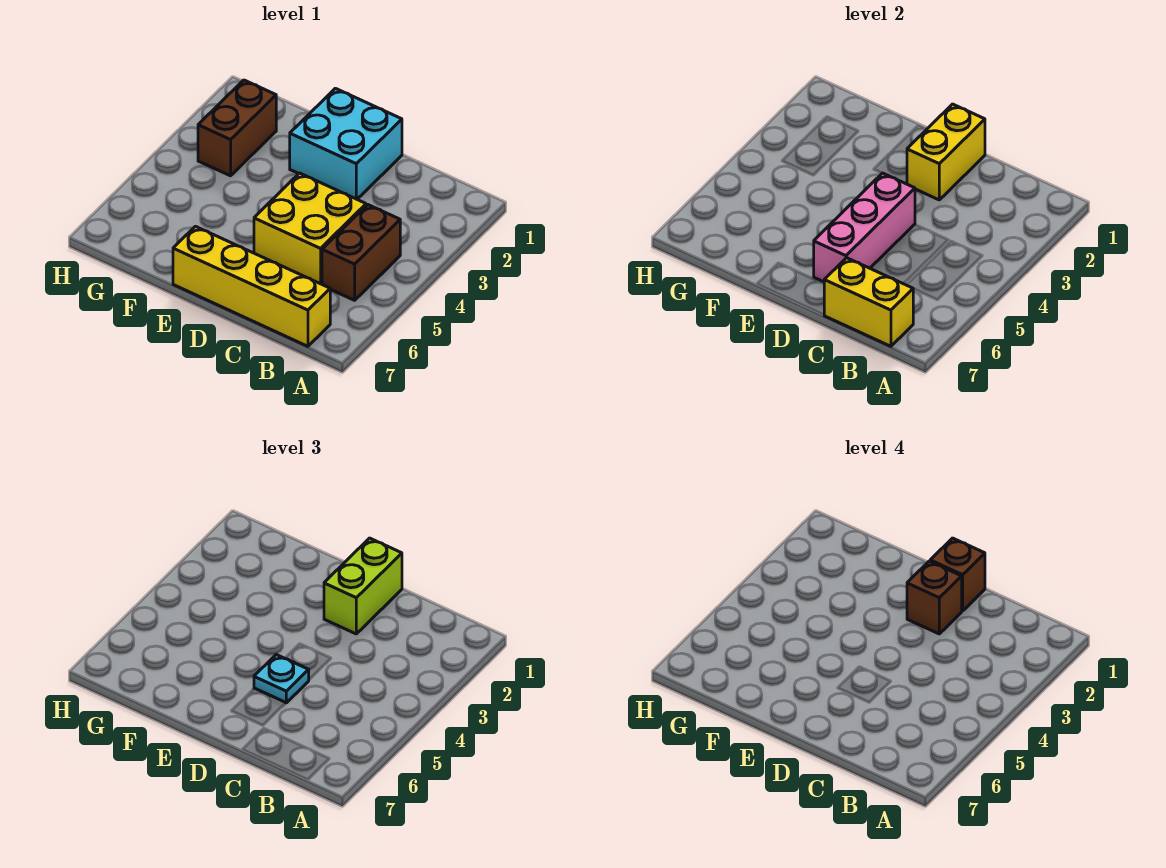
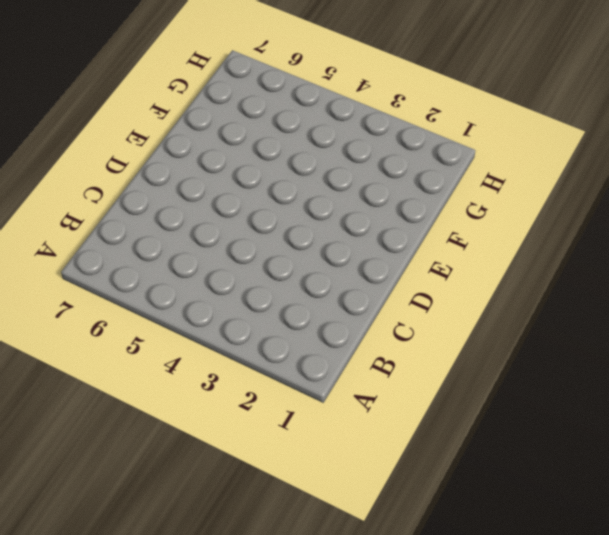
none -> brown 1x2 brick [322,205,400,300]
none -> yellow 1x4 brick [173,226,330,346]
none -> yellow 2x2 brick [254,173,366,284]

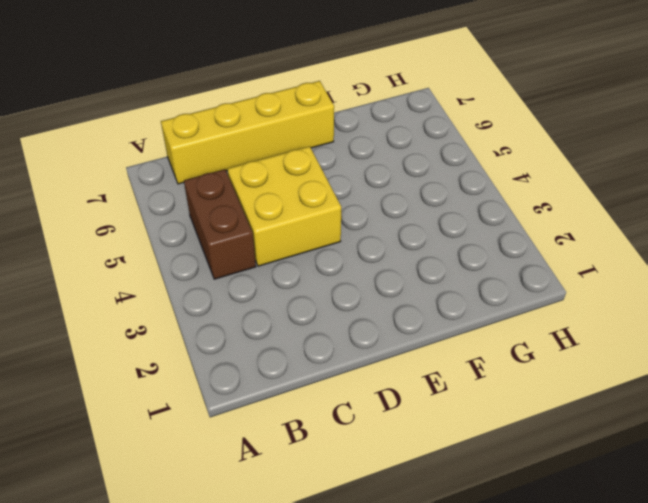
none -> cyan 2x2 brick [290,88,402,199]
none -> brown 1x2 brick [198,80,276,176]
none -> yellow 1x2 brick [824,258,913,346]

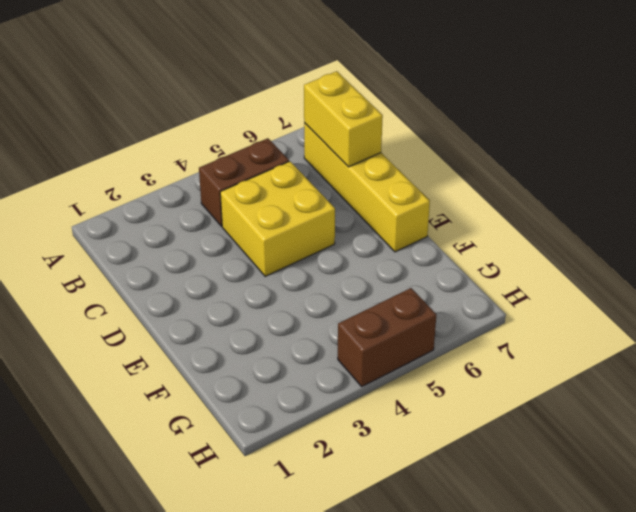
brown 1x2 brick [338,288,436,386] -> brown 1x2 brick moved to [198,80,276,176]
none -> cyan 2x2 brick [290,88,402,199]
none -> yellow 1x2 brick [907,104,985,200]
none -> pink 1x3 brick [814,173,915,282]

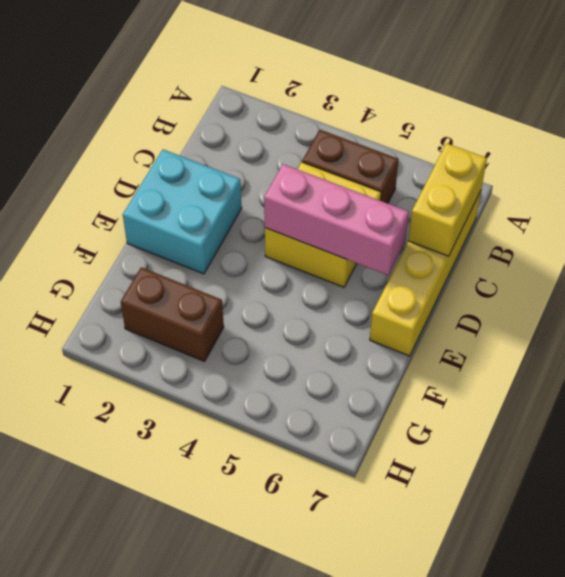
none -> yellow 1x2 brick [907,104,985,200]
none -> lime 1x2 brick [324,538,402,634]
none -> cyan 1x1 plate [254,655,309,703]

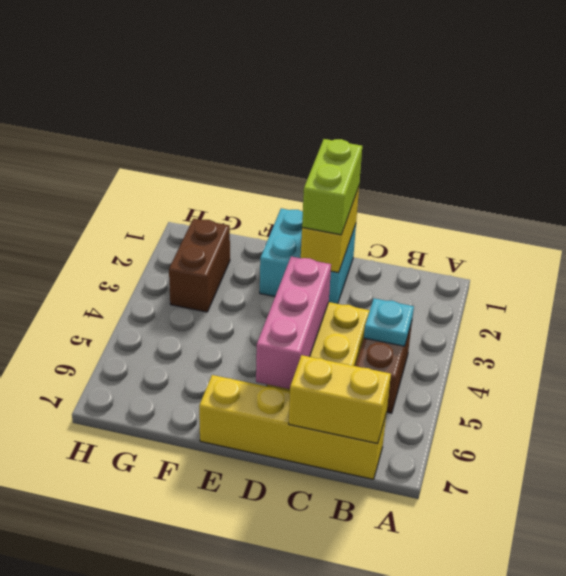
cyan 1x1 plate [364,298,414,346] -> cyan 1x1 plate moved to [254,655,309,703]
none -> brown 1x1 brick [930,538,985,611]
none -> brown 1x1 brick [907,561,962,634]

